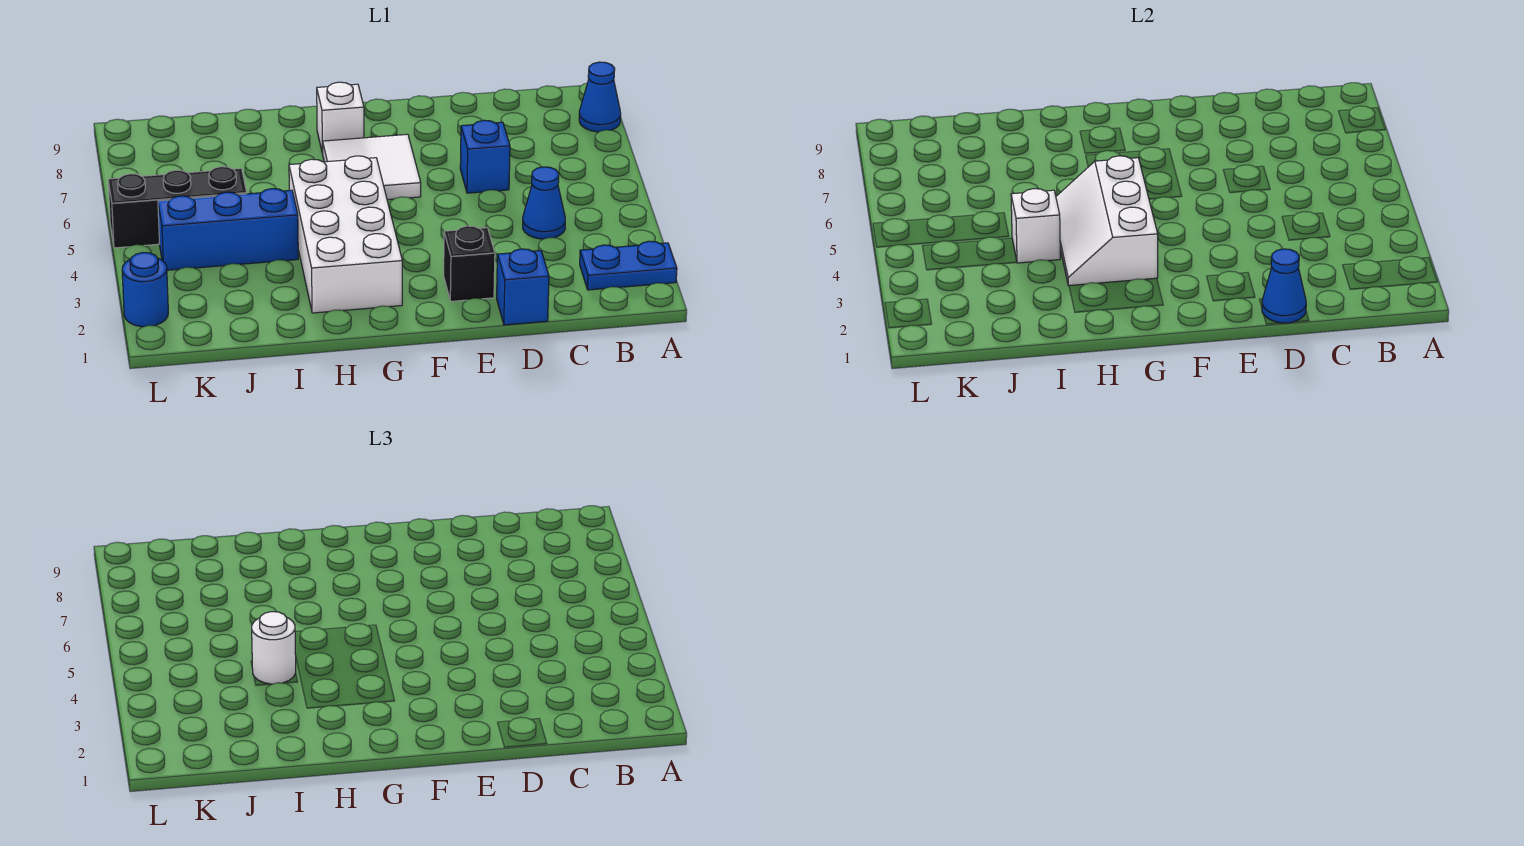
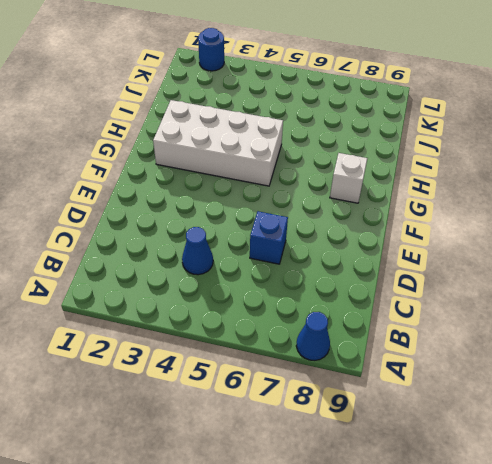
none -> blue 1x2 plate [580,241,677,290]
none -> blue 1x1 brick [497,249,549,325]
none -> black 1x1 brick [444,226,495,301]

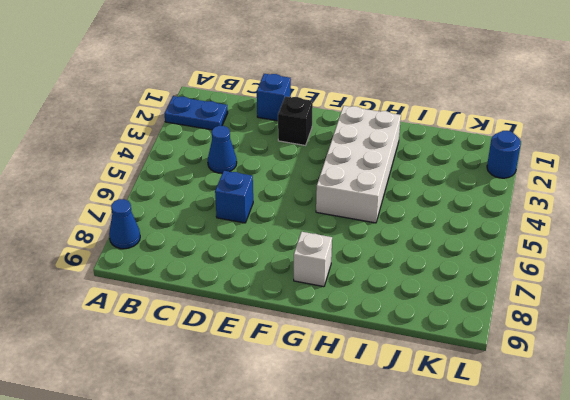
none -> white 2x2 tile [323,134,421,200]
none -> blue 1x3 brick [158,189,298,270]
none -> black 1x3 brick [108,167,247,248]

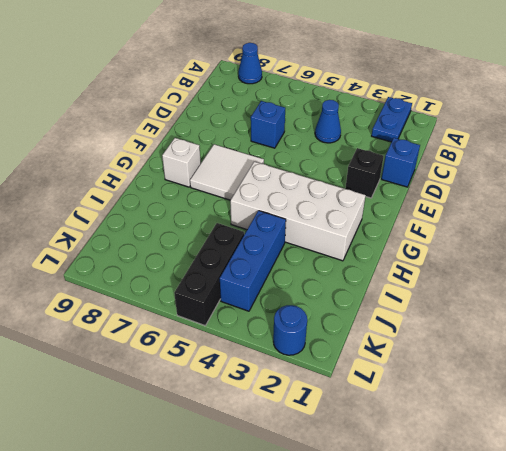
none -> blue 1x1 cone [1262,249,1306,323]
none -> white 2x3 slope [1056,156,1158,286]
none -> white 1x1 brick [1011,189,1060,263]

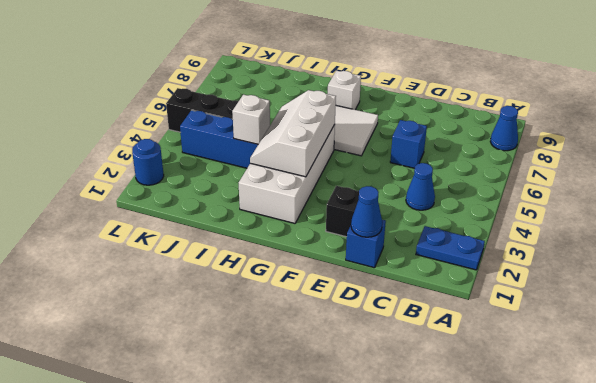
none -> white 1x1 round brick [252,612,296,684]

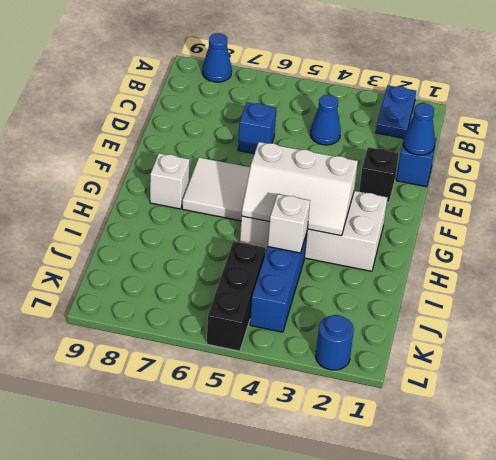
none -> white 1x1 round brick [252,612,296,684]

